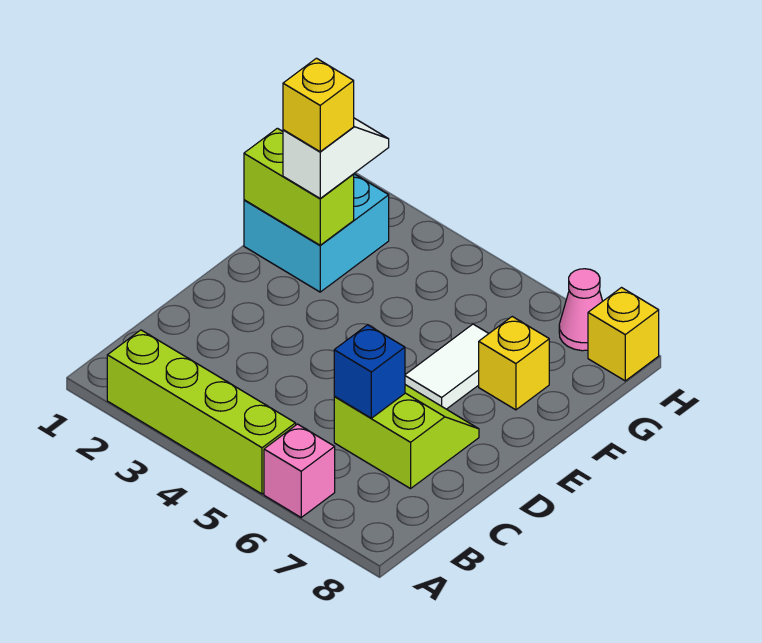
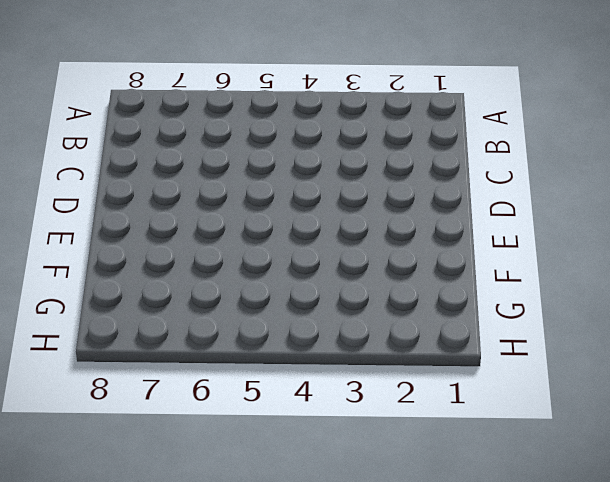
none -> lime 1x4 brick [107,330,296,494]
none -> pink 1x1 brick [264,424,335,517]
none -> lime 2x2 slope [334,385,479,489]

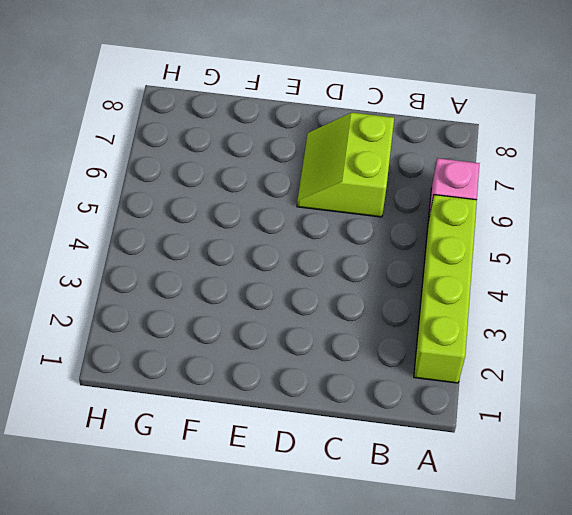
none -> white 1x2 tile [405,324,489,409]
none -> cyan 2x2 brick [244,174,389,292]
none -> yellow 1x1 brick [479,317,549,410]

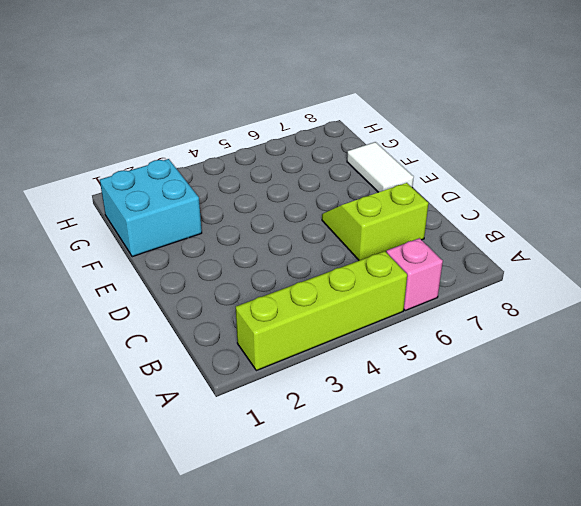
white 1x2 tile [347,142,414,192] -> white 1x2 tile moved to [405,324,489,409]
none -> yellow 1x1 brick [479,317,549,410]
none -> pink 1x1 cone [559,269,603,351]
none -> yellow 1x1 brick [588,288,659,381]

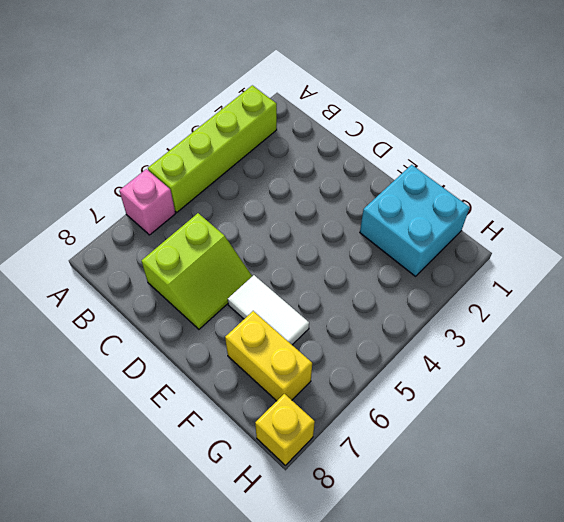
yellow 1x2 brick [225,311,312,401] -> yellow 1x1 brick [479,317,549,410]
none -> pink 1x1 cone [559,269,603,351]
none -> blue 1x1 brick [334,325,405,418]
none -> lime 1x2 brick [244,128,354,245]

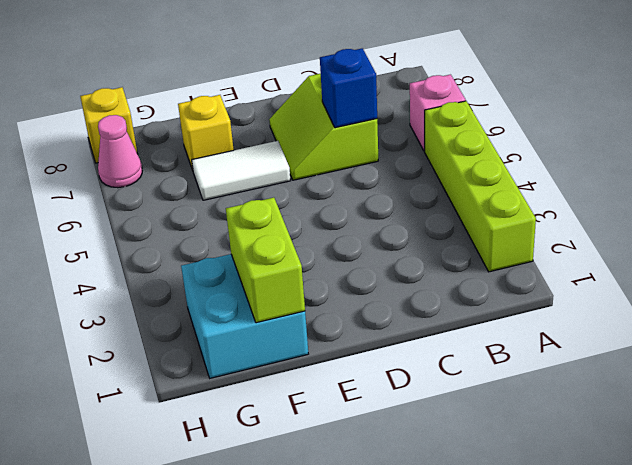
none -> white 1x2 slope [283,118,389,199]
none -> yellow 1x1 brick [283,58,354,152]

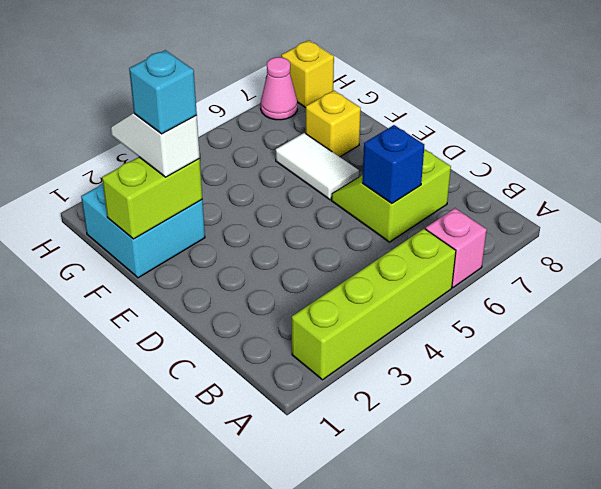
cyan 1x1 brick [129,50,197,134] -> yellow 1x1 brick [283,58,354,152]

